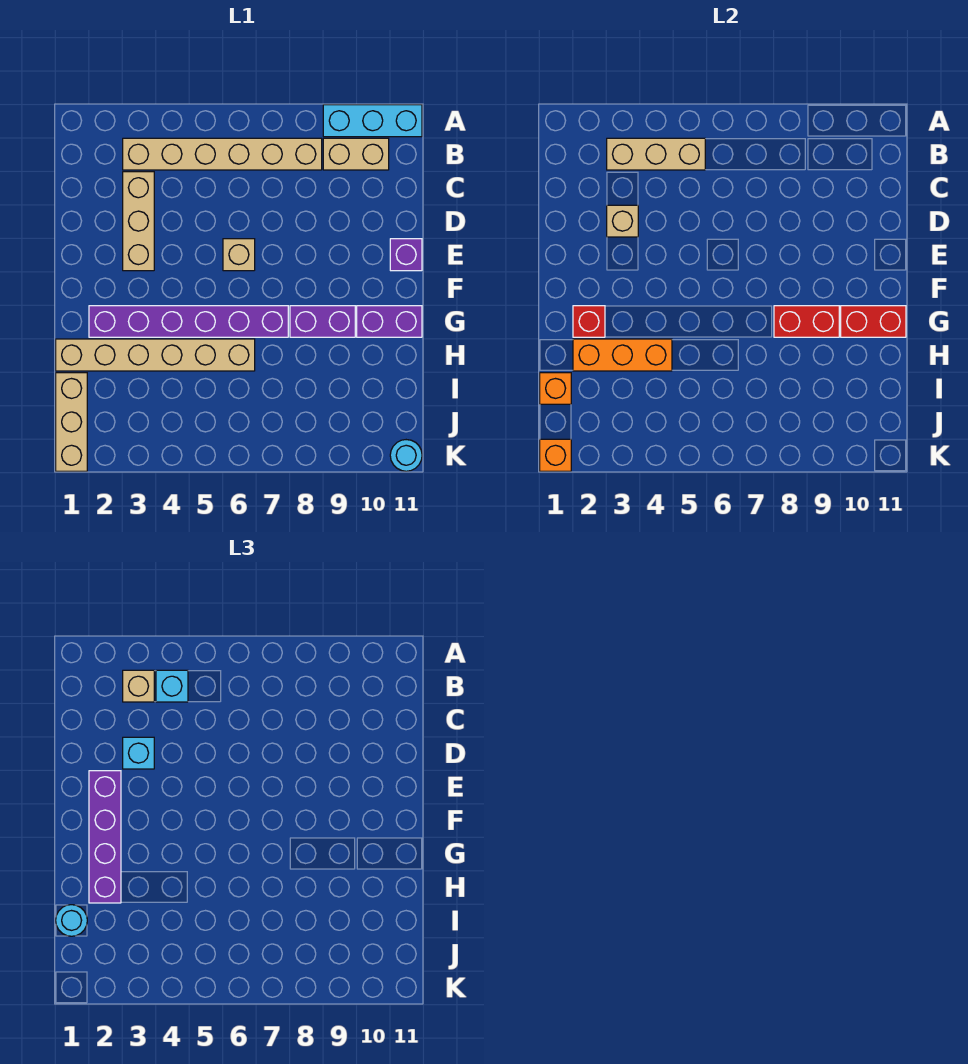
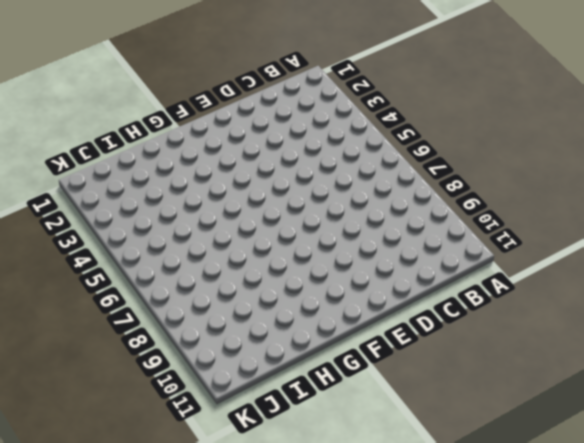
none -> cyan 1x3 brick [323,105,422,137]
none -> tan 1x6 brick [123,138,322,170]
none -> tan 1x2 brick [323,138,389,170]

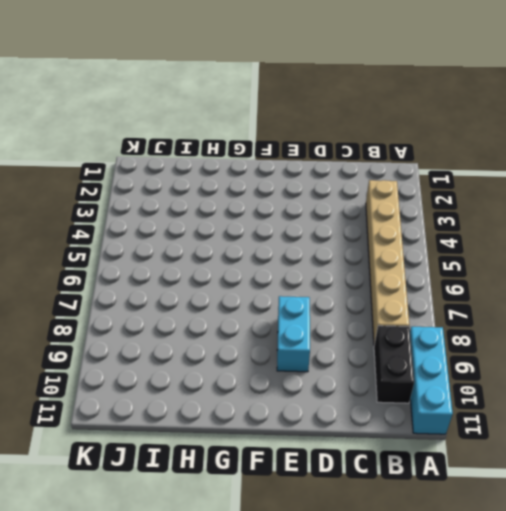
black 1x2 brick [374,326,414,403] -> tan 1x2 brick [323,138,389,170]
cyan 1x2 brick [277,296,310,372] -> none
none -> tan 1x3 brick [123,172,154,271]
none -> tan 1x1 brick [223,239,255,271]
none -> purple 1x1 brick [390,239,422,271]

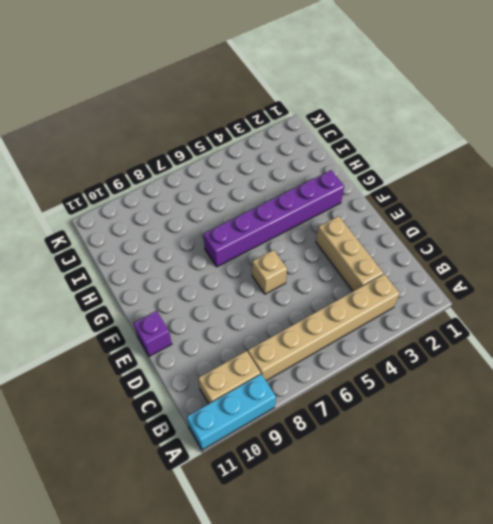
none -> purple 1x2 brick [290,306,355,337]
none -> purple 1x2 brick [357,306,422,337]
none -> tan 1x6 brick [56,339,255,371]

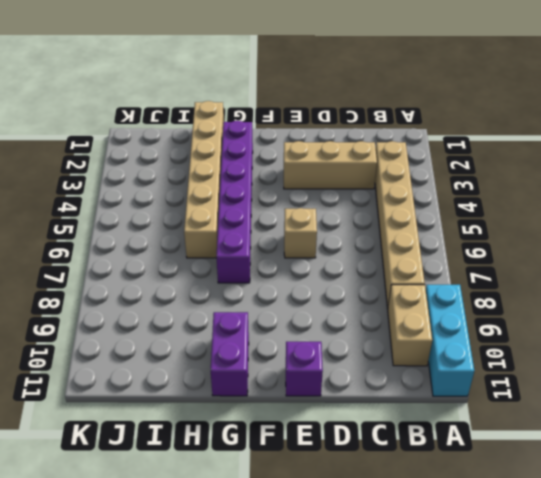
none -> purple 1x2 brick [290,306,355,337]
none -> tan 1x3 brick [56,373,87,471]
none -> cyan 1x1 round brick [390,440,422,471]

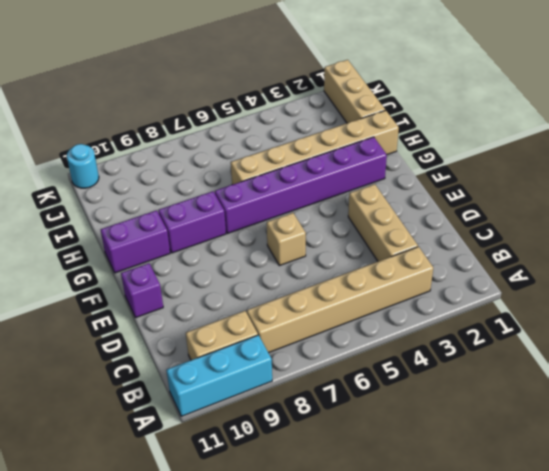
none -> tan 1x3 brick [607,138,705,170]
none -> tan 1x1 brick [607,205,638,237]
none -> red 1x1 brick [573,306,605,337]

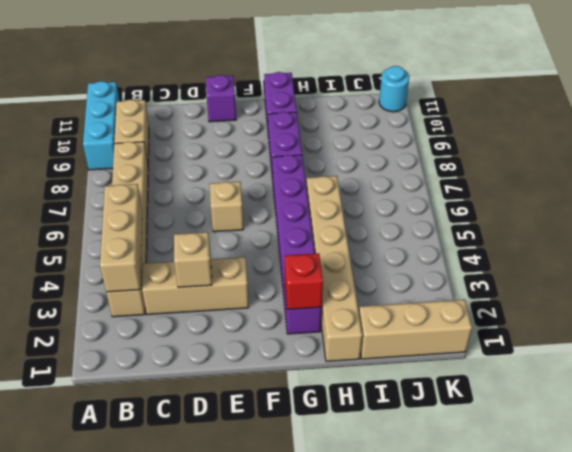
none -> red 1x2 brick [774,306,839,337]
none -> red 1x2 brick [841,306,906,337]
none -> orange 1x3 brick [573,339,672,371]

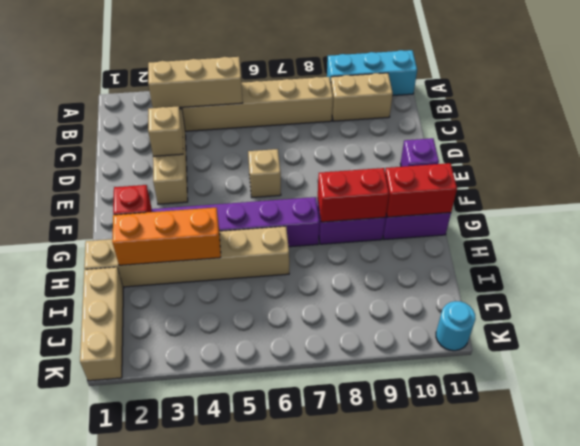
none -> orange 1x1 brick [540,373,571,404]
none -> orange 1x1 brick [540,439,571,471]
none -> tan 1x1 brick [123,670,154,702]

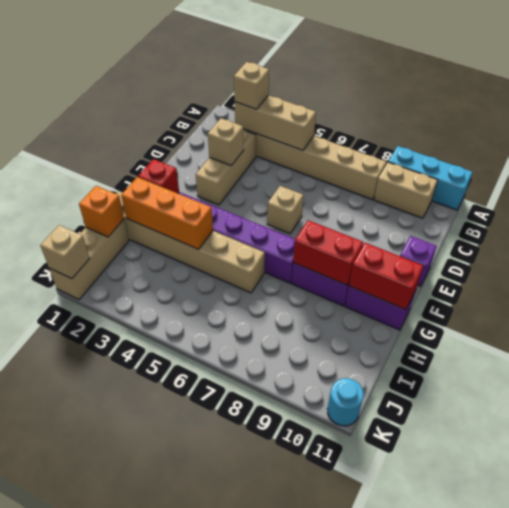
tan 1x1 brick [40,225,90,279] -> orange 1x1 brick [540,439,571,471]
none -> cyan 1x1 brick [156,670,188,702]
none -> cyan 1x1 brick [123,737,154,769]
none -> purple 1x4 brick [89,771,121,903]

